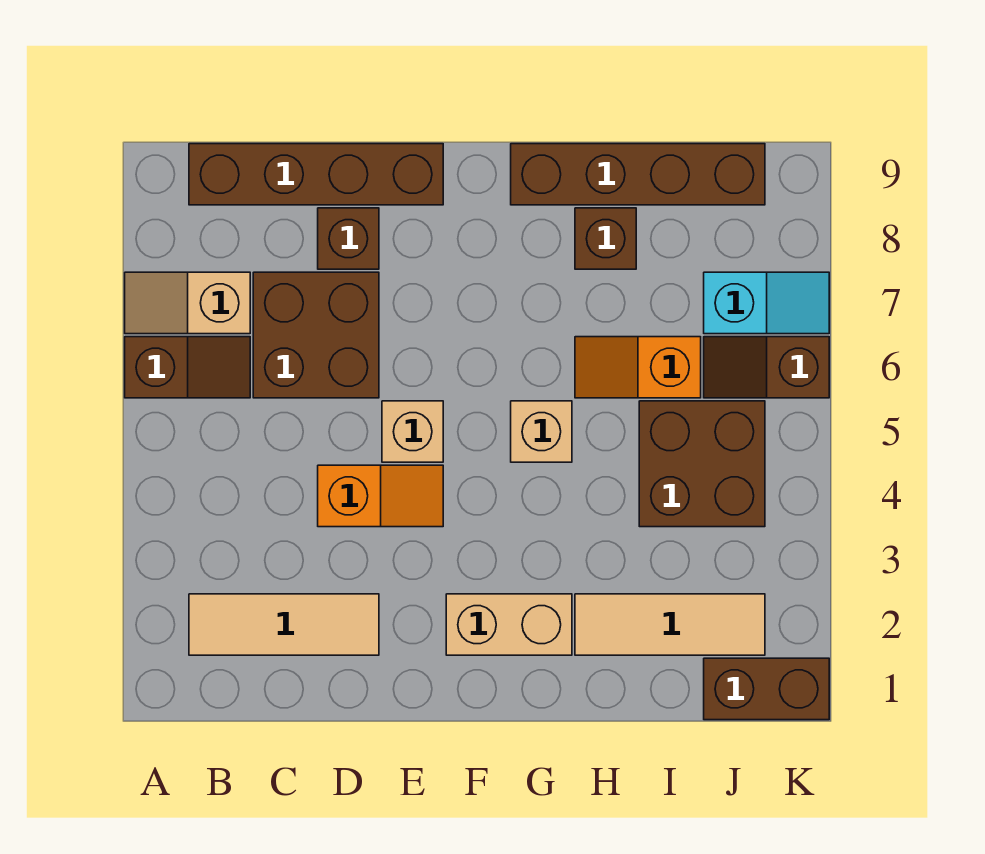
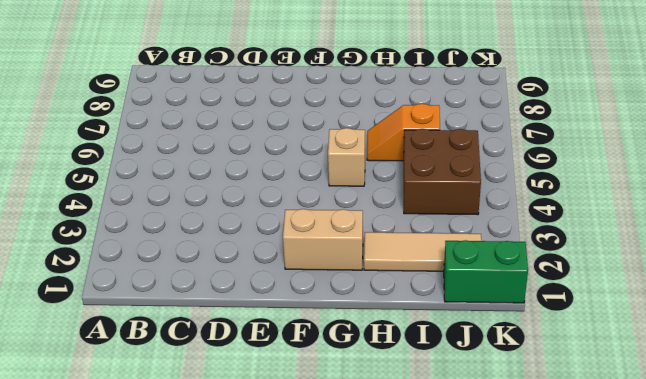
green 1x2 brick [444,240,528,303] -> brown 1x2 brick [704,658,829,720]
none -> brown 1x2 slope [125,337,250,398]
none -> tan 1x2 slope [125,272,250,334]
none -> tan 1x3 tile [189,594,379,655]

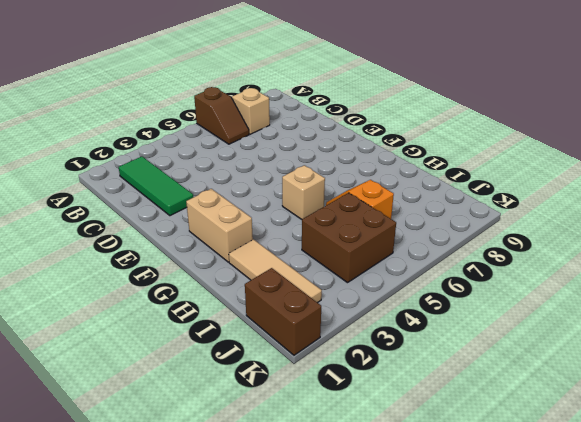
green 1x3 tile [119,157,193,216] -> tan 1x3 tile [189,594,379,655]
none -> brown 1x4 brick [189,144,443,205]
none -> brown 2x2 brick [253,272,379,398]
none -> orange 1x2 slope [318,465,443,527]

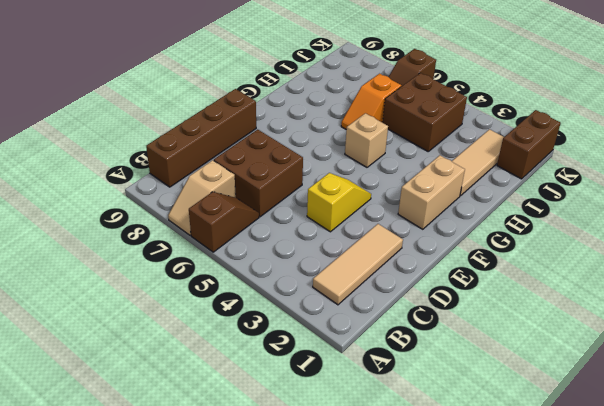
yellow 1x2 slope [307,173,371,232] -> orange 1x2 slope [318,465,443,527]
none -> brown 1x1 brick [318,208,379,269]
none -> tan 1x1 brick [382,401,443,462]
none -> brown 1x4 brick [511,144,765,205]

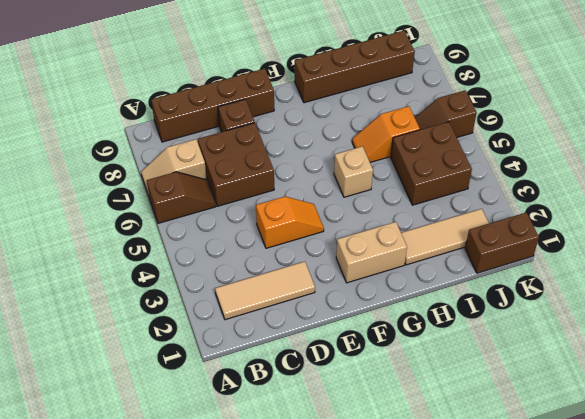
none -> tan 1x1 brick [382,401,443,462]
none -> brown 1x1 brick [575,208,636,269]
none -> cyan 1x2 slope [704,272,829,334]

